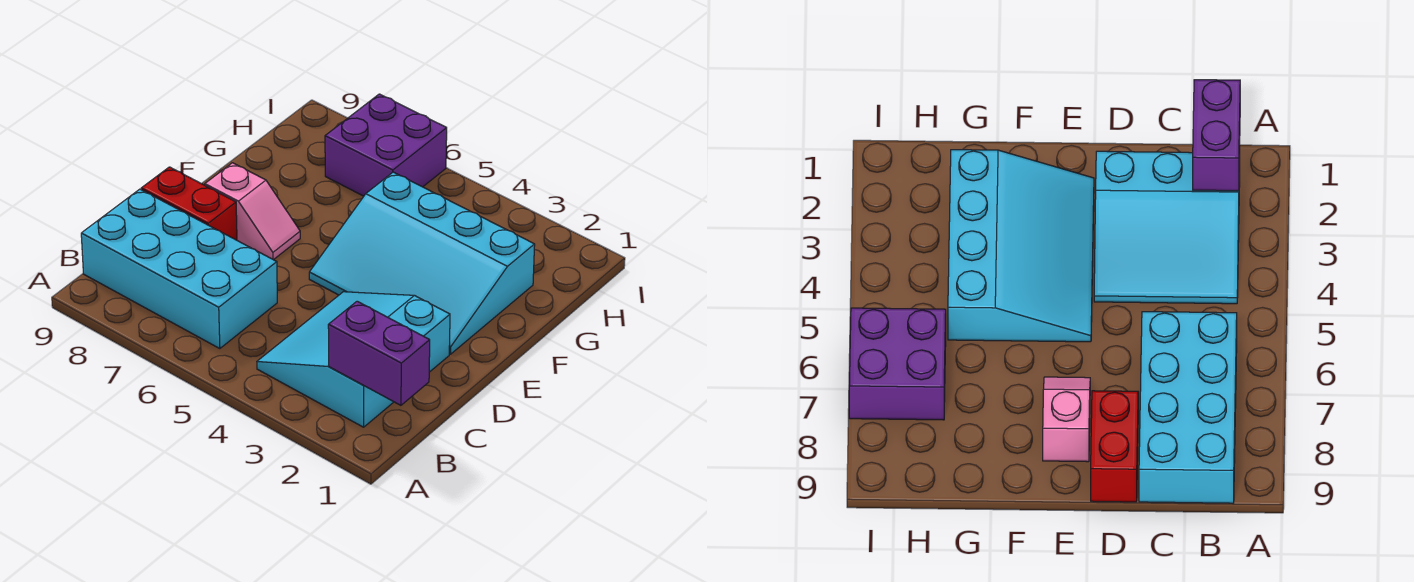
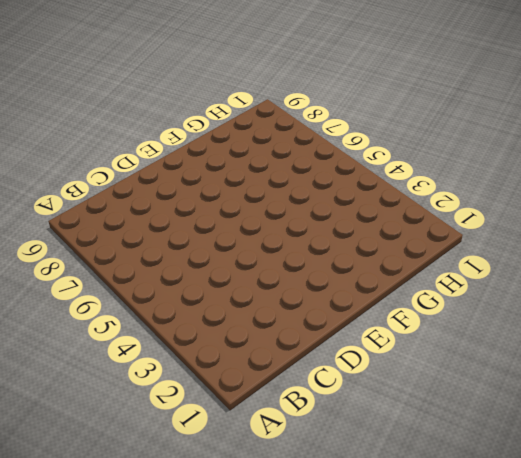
none -> cyan 3x3 slope [257,292,450,427]
none -> cyan 2x4 brick [81,189,277,349]

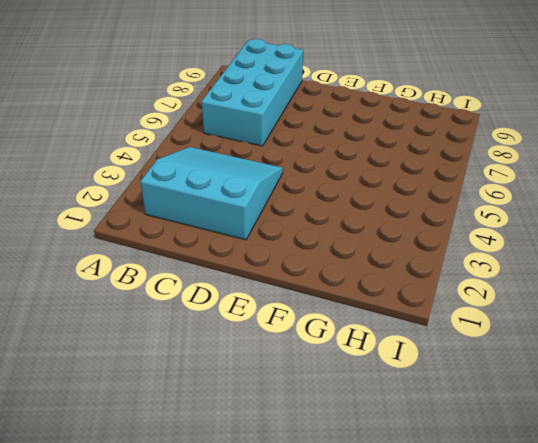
none -> red 1x2 brick [141,167,237,240]
none -> cyan 3x4 slope [309,172,535,354]

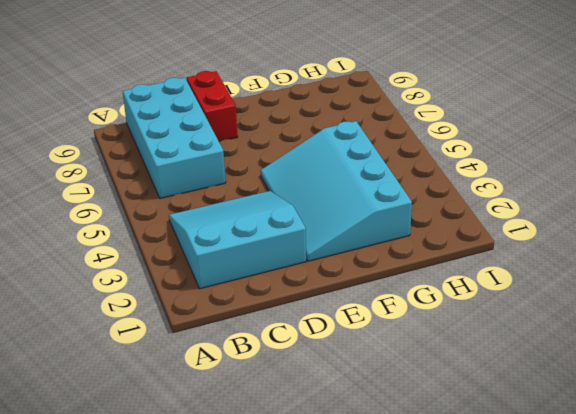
none -> pink 1x2 slope [205,163,300,260]
none -> purple 2x2 brick [325,94,447,196]

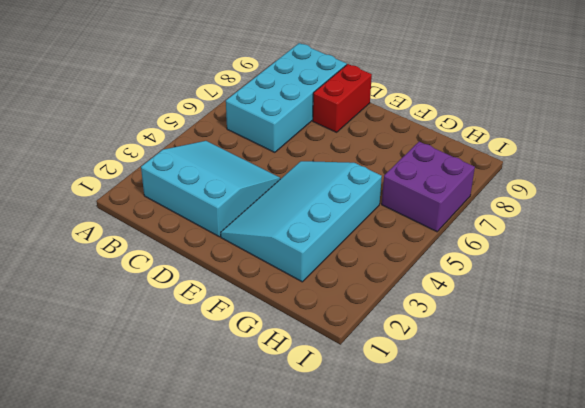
none -> pink 1x2 slope [205,163,300,260]
none -> purple 1x2 brick [328,301,430,405]

